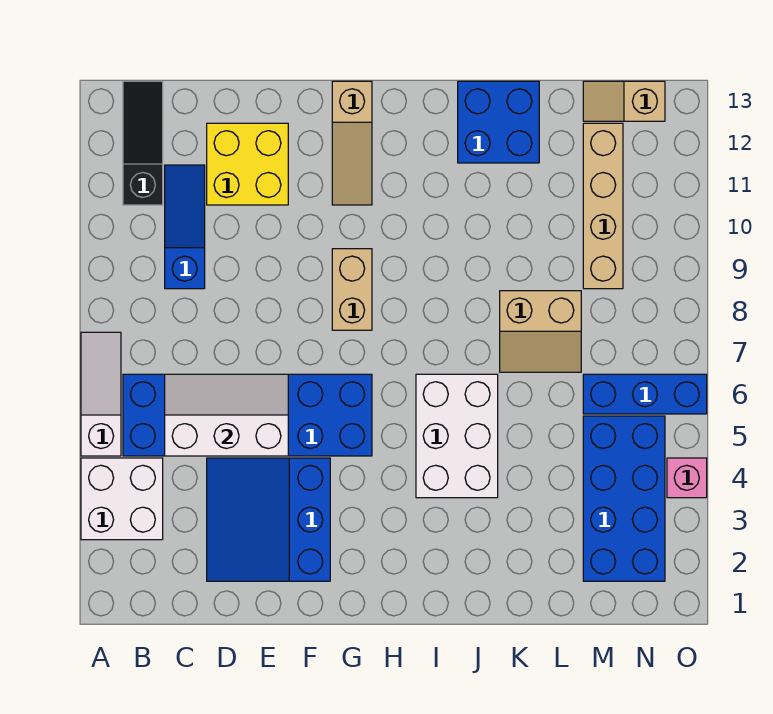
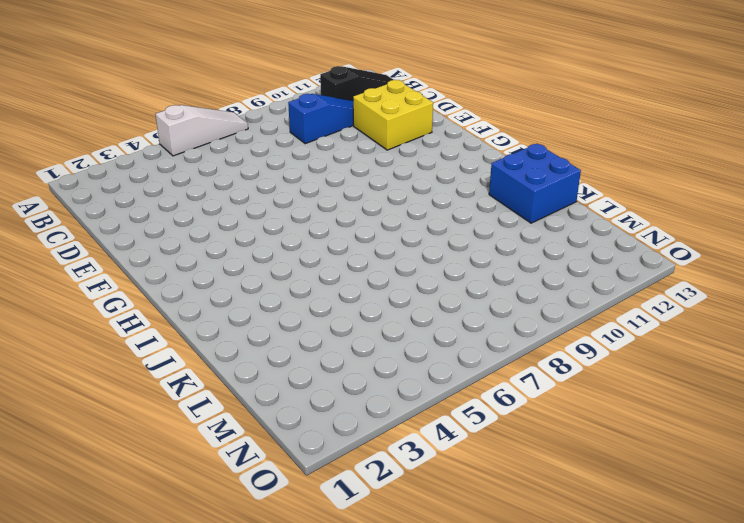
none -> white 2x2 brick [81,458,163,540]
none -> blue 2x6 brick [123,374,372,456]
none -> blue 3x3 slope [207,458,330,581]

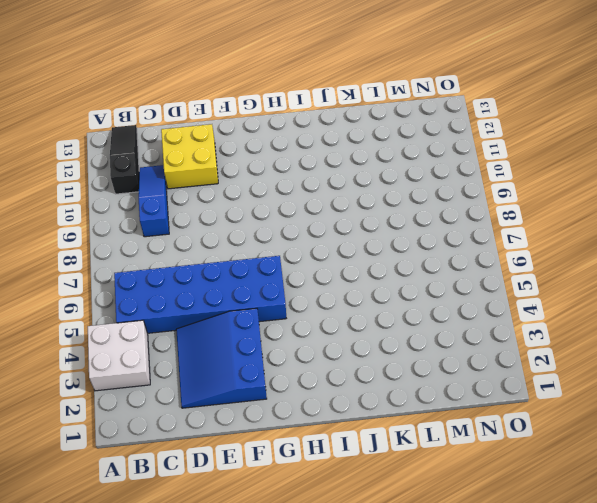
none -> white 1x3 slope [81,332,121,456]
none -> tan 1x2 brick [332,249,372,330]
none -> tan 1x3 slope [332,81,372,205]

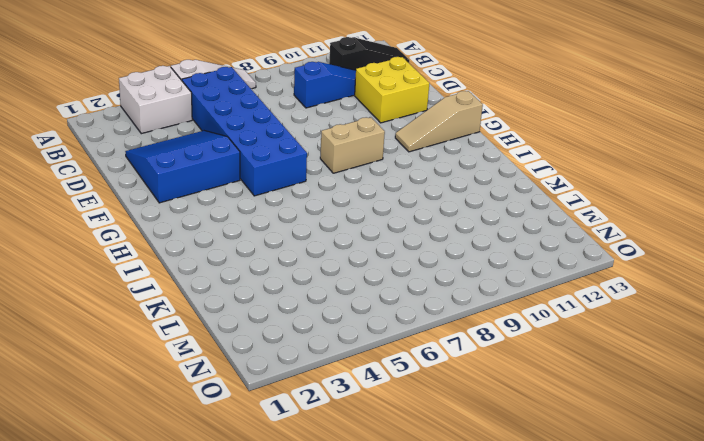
none -> white 2x3 brick [416,374,498,498]
none -> blue 2x2 brick [458,81,539,163]
none -> tan 2x2 slope [500,291,581,372]

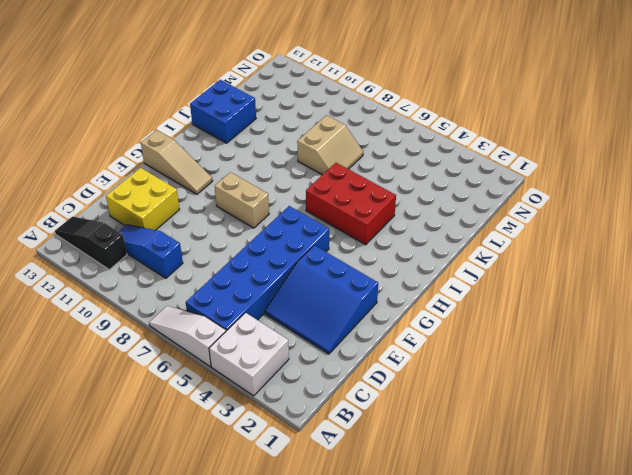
red 2x3 brick [306,163,396,245] -> white 2x3 brick [416,374,498,498]
none -> blue 2x4 brick [583,416,665,581]
none -> blue 1x3 brick [583,374,707,414]
none -> tan 1x4 brick [583,123,623,289]

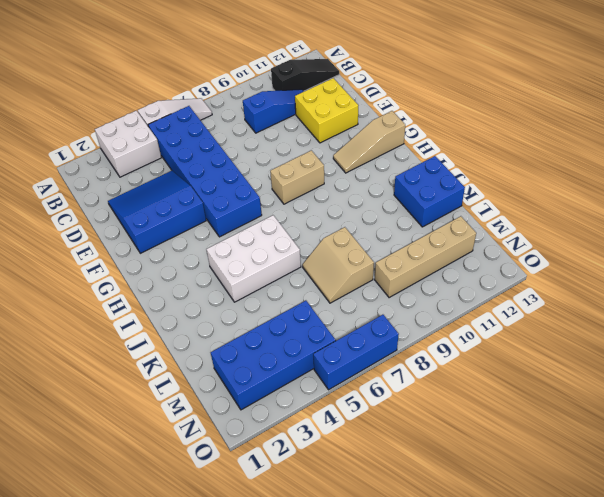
blue 1x3 brick [313,315,399,390] -> blue 1x3 brick turned to [583,374,707,414]
none -> tan 1x2 slope [583,81,665,121]
none -> pink 1x1 brick [667,458,707,498]
none -> white 2x3 slope [165,374,288,456]

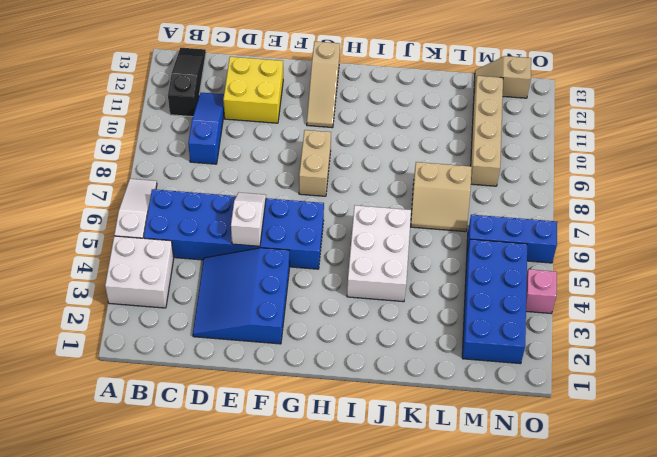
white 1x2 slope [231,192,266,246] -> white 2x3 slope [165,374,288,456]
none -> blue 2x2 brick [458,81,539,163]

